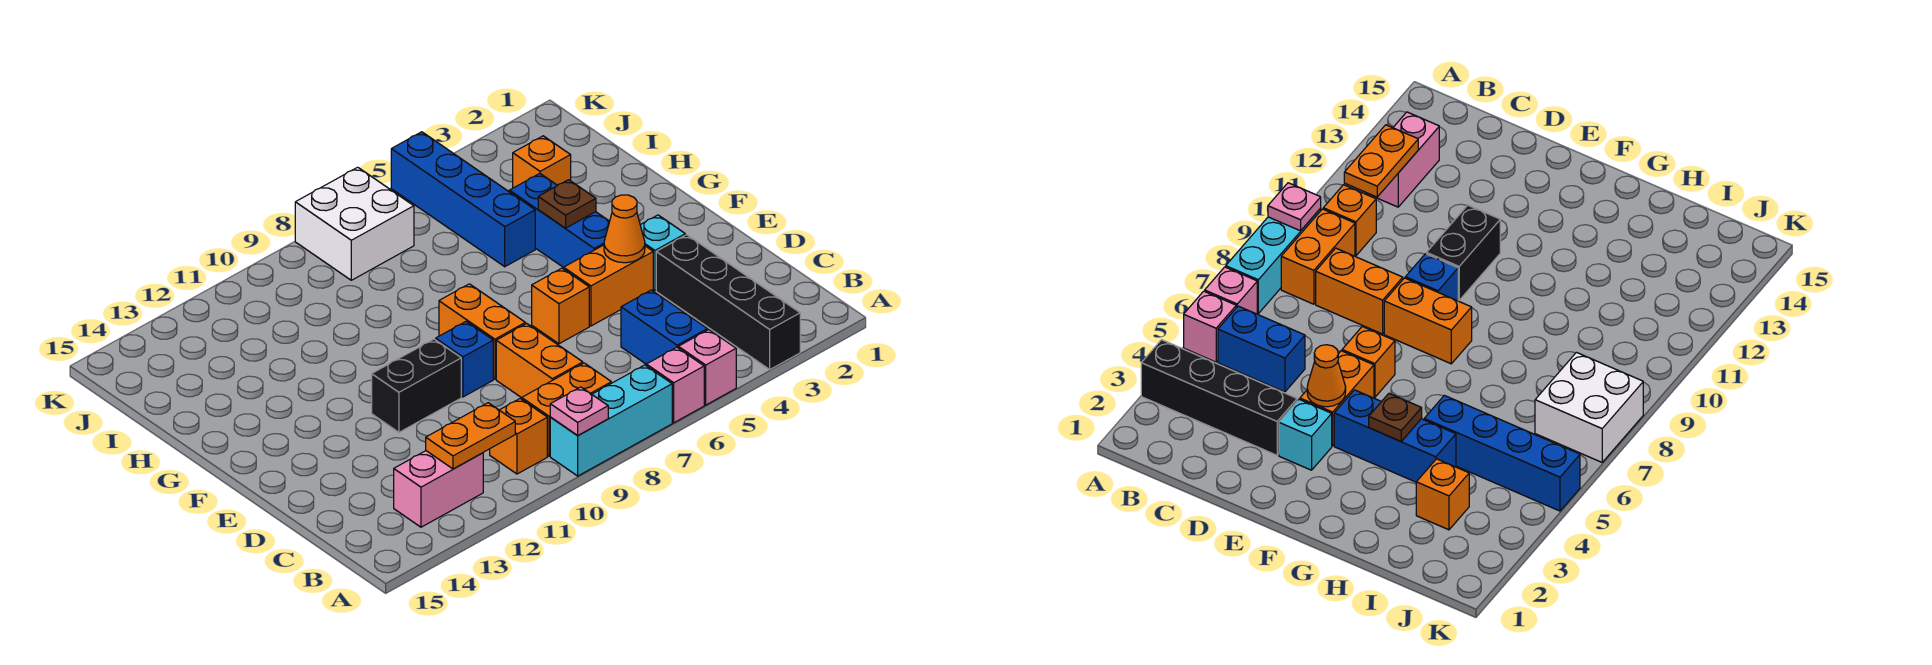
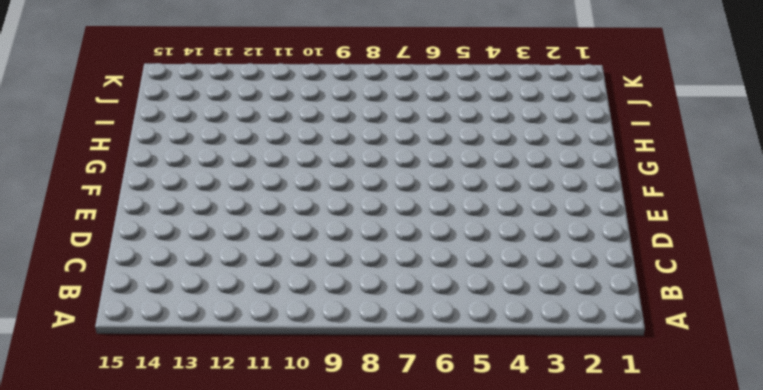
none -> black 1x4 brick [656,235,800,369]
none -> pink 1x1 brick [678,330,736,405]
none -> pink 1x1 brick [646,347,704,423]

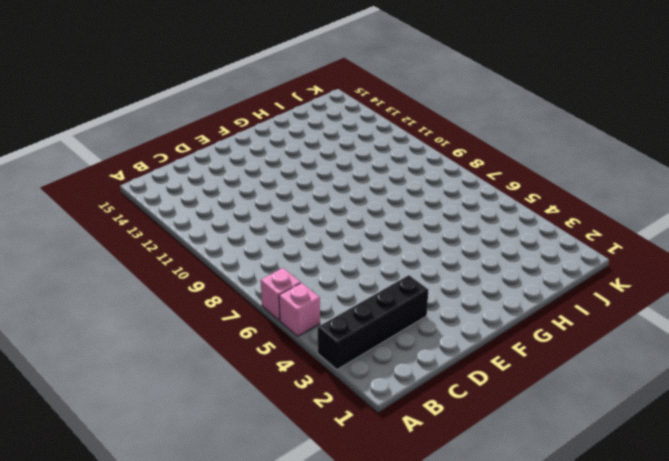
none -> cyan 1x3 brick [550,365,672,476]
none -> blue 1x2 brick [621,290,707,364]
none -> orange 1x2 brick [522,363,611,456]

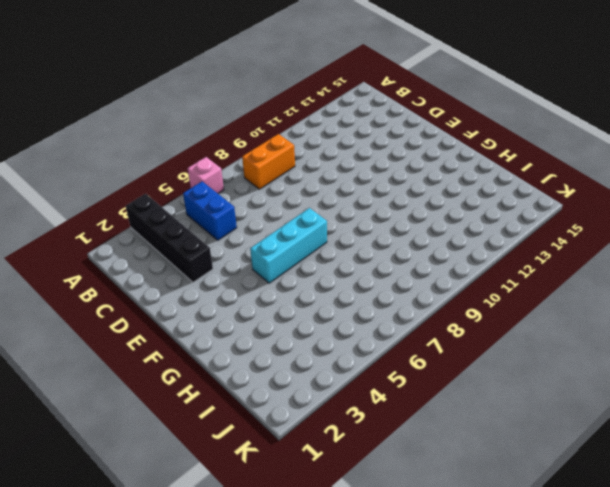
cyan 1x3 brick [250,208,327,283] -> cyan 1x3 brick moved to [550,365,672,476]
none -> pink 1x1 brick [678,330,736,405]
none -> orange 1x1 brick [490,399,547,474]
none -> pink 1x2 brick [394,451,483,527]

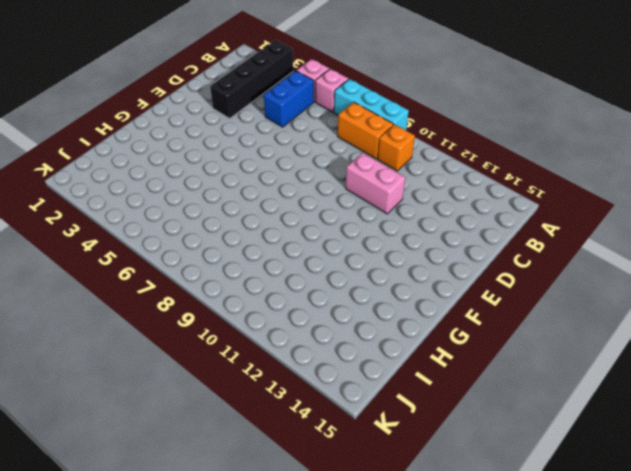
pink 1x2 brick [346,153,405,214] -> pink 1x2 brick moved to [394,451,483,527]
none -> orange 1x2 brick [496,323,583,398]
none -> cyan 1x1 brick [640,215,685,290]
none -> orange 1x2 brick [564,245,653,326]

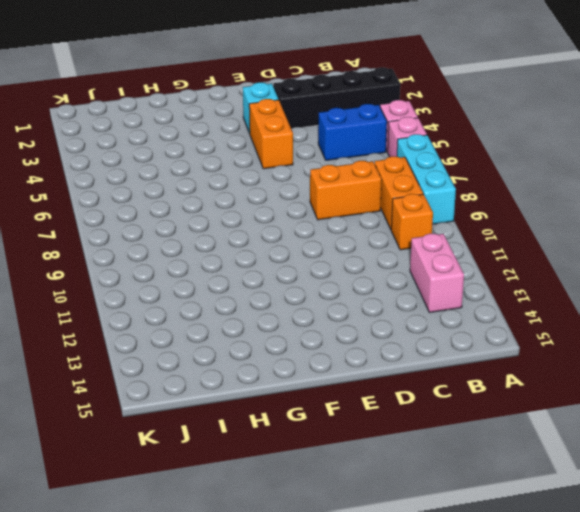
none -> orange 1x1 brick [532,268,589,344]
none -> orange 1x2 brick [439,284,525,379]
none -> blue 1x1 brick [436,322,493,397]

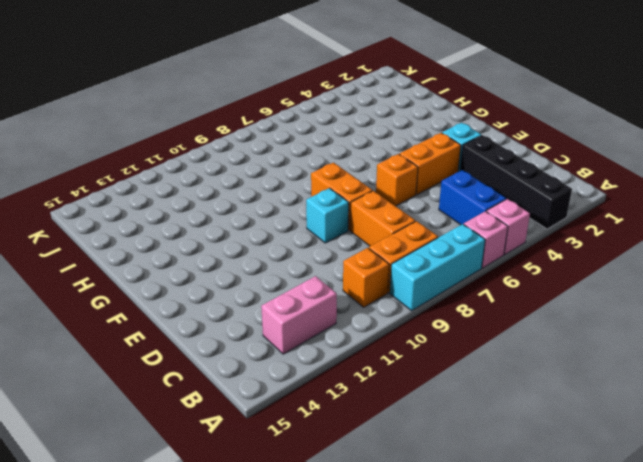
cyan 1x1 brick [306,188,349,243] -> blue 1x1 brick [436,322,493,397]
none -> black 1x2 brick [372,339,461,432]
none -> blue 1x3 brick [509,174,610,268]
none -> blue 1x4 brick [391,132,535,267]

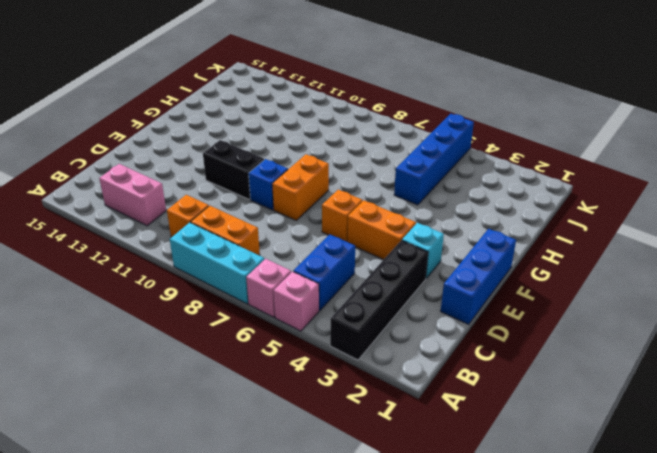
blue 1x3 brick [441,229,516,324] -> blue 1x3 brick moved to [509,174,610,268]
none -> orange 1x2 brick [496,323,583,398]
none -> orange 1x1 brick [513,136,571,188]
none -> white 2x2 brick [295,167,414,280]

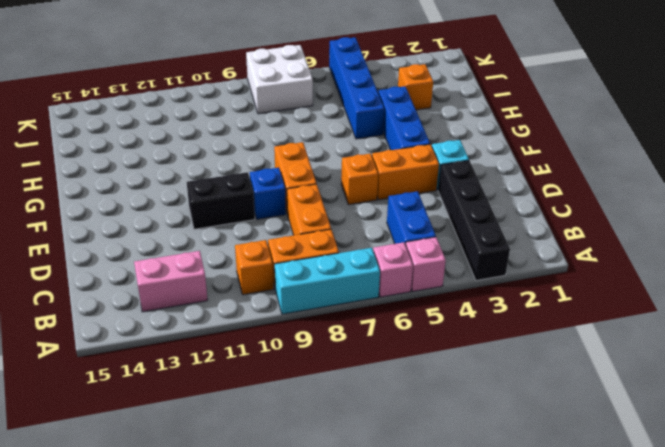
none -> pink 1x1 plate [550,387,608,436]
none -> orange 1x2 plate [426,403,515,469]
none -> orange 1x1 cone [604,195,645,263]

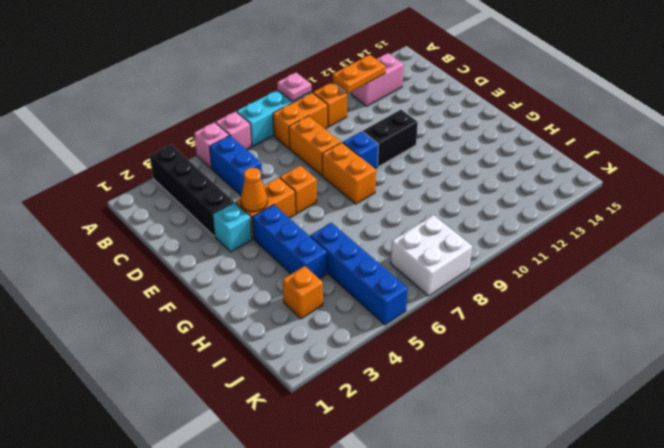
none -> brown 1x1 plate [538,180,596,228]

